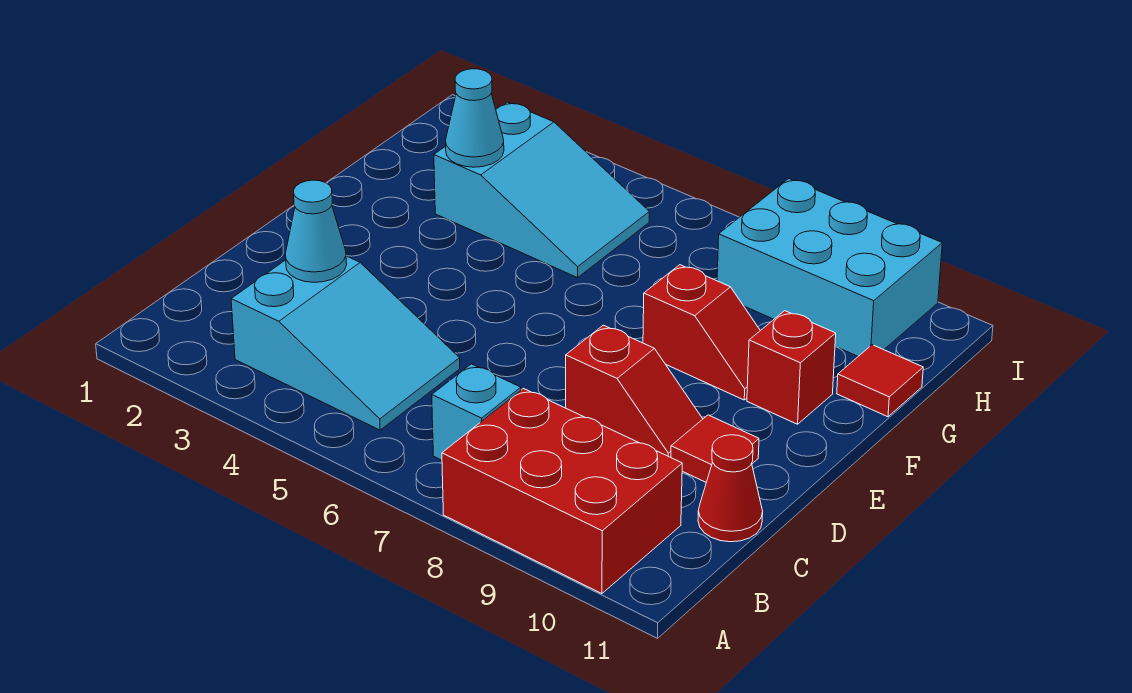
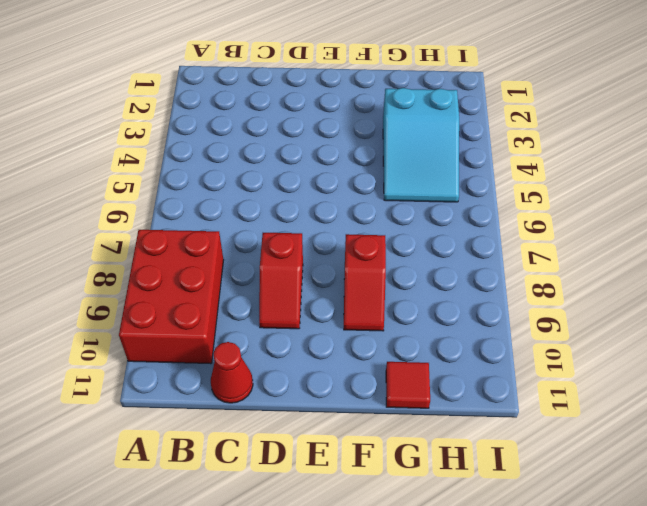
none -> cyan 2x3 slope [231,256,460,430]
none -> cyan 1x1 brick [432,364,521,460]
none -> red 1x1 tile [671,415,759,482]

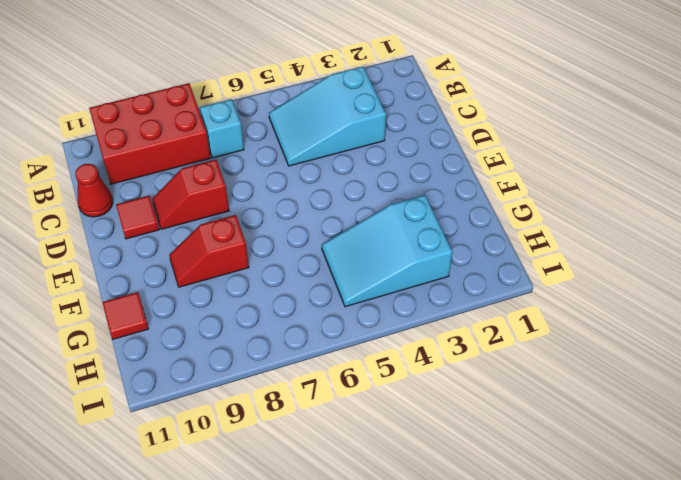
none -> red 1x1 brick [747,311,836,424]
none -> cyan 2x3 brick [717,179,942,356]
none -> cyan 1x1 cone [285,180,347,282]

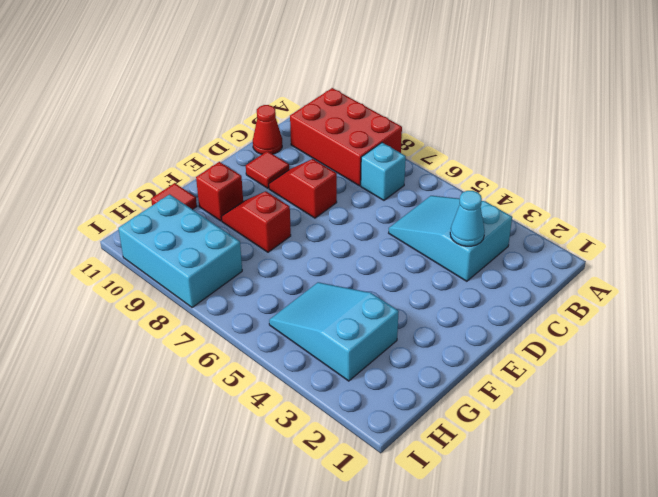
none -> cyan 1x1 cone [446,69,504,167]

